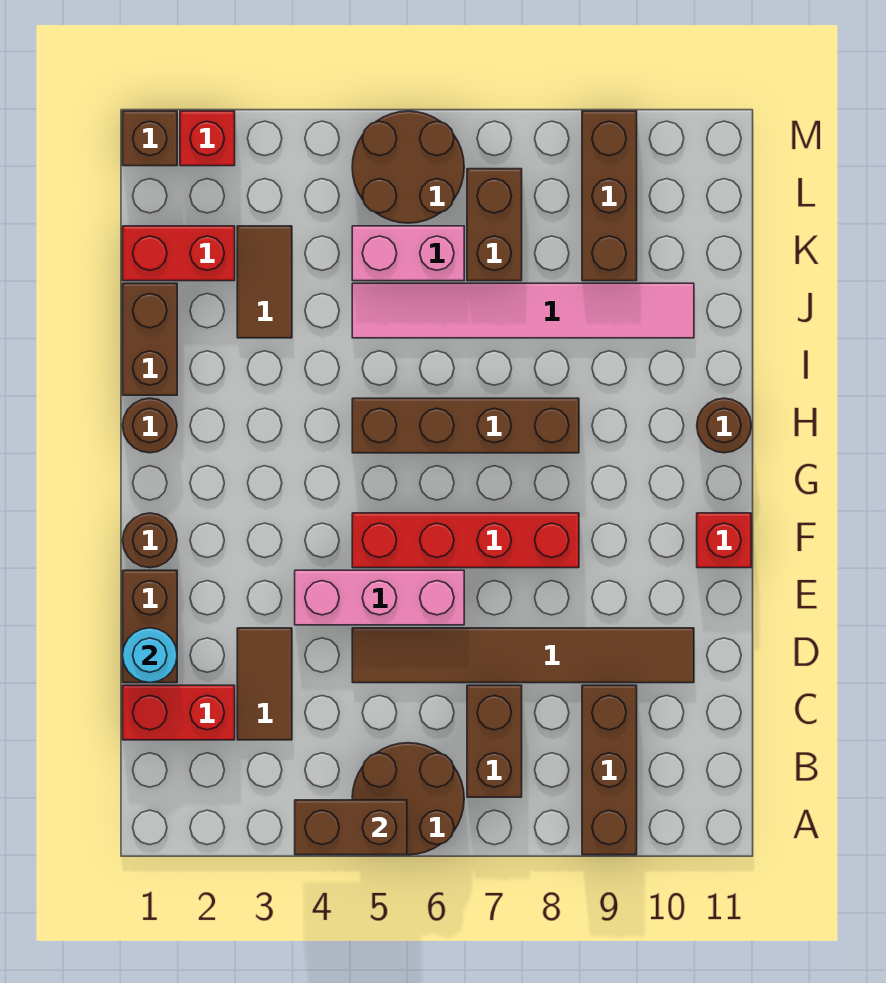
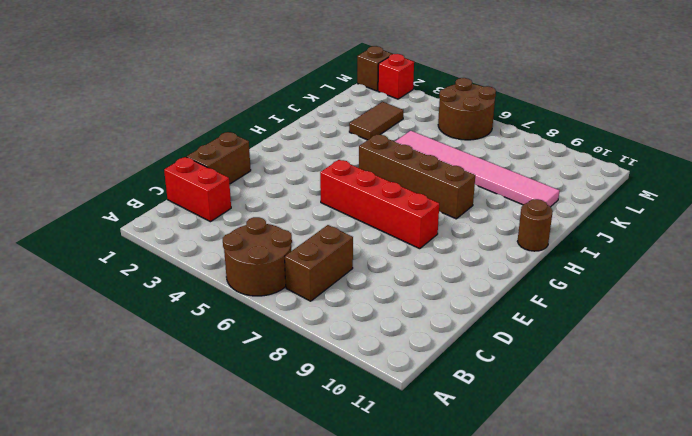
none -> brown 1x3 brick [582,685,637,855]
none -> brown 1x2 tile [237,628,292,740]
none -> brown 1x6 tile [352,628,694,683]

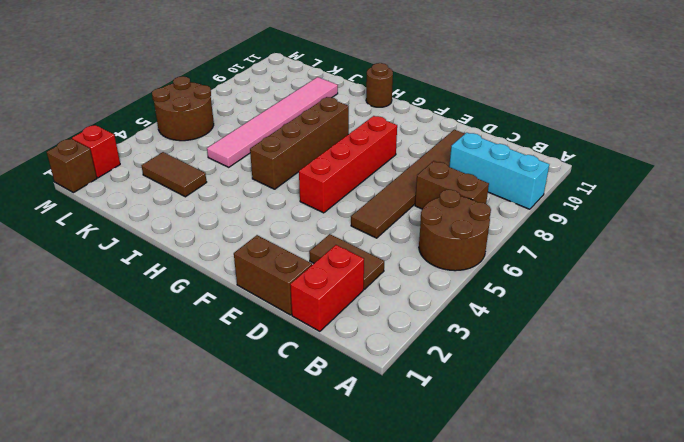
cyan 1x3 brick [449,133,549,209] -> brown 1x3 brick [582,685,637,855]
none -> pink 1x3 brick [295,570,464,625]
none -> brown 1x1 round brick [123,513,177,568]
none -> red 1x1 brick [697,513,751,568]

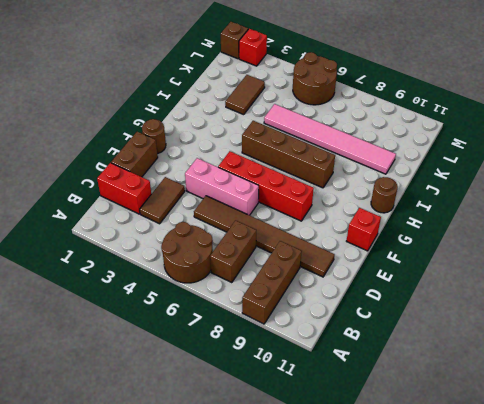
none -> brown 1x1 round brick [123,398,177,453]
none -> brown 1x2 brick [123,283,177,395]
none -> red 1x2 brick [123,226,235,281]

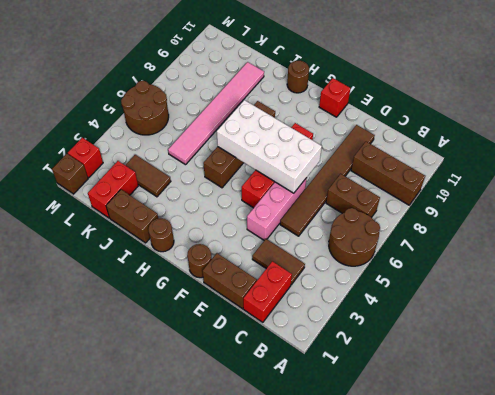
white 2x4 brick [217,100,322,193] -> none
none -> pink 1x2 brick [352,226,464,281]
none -> brown 1x2 brick [467,169,522,281]
none -> brown 1x3 brick [582,111,637,281]

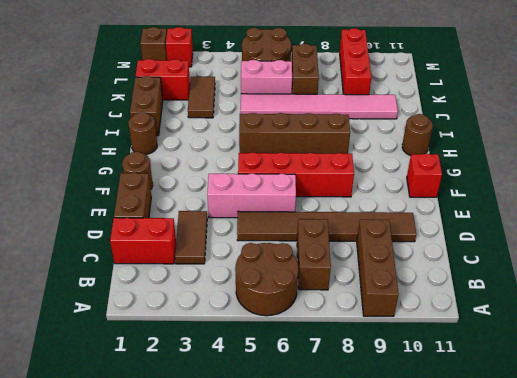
red 1x3 brick [340,28,371,95] -> brown 1x3 brick [582,111,637,281]
none -> brown 1x2 brick [295,800,407,855]
none -> cyan 1x1 round brick [123,628,177,683]

